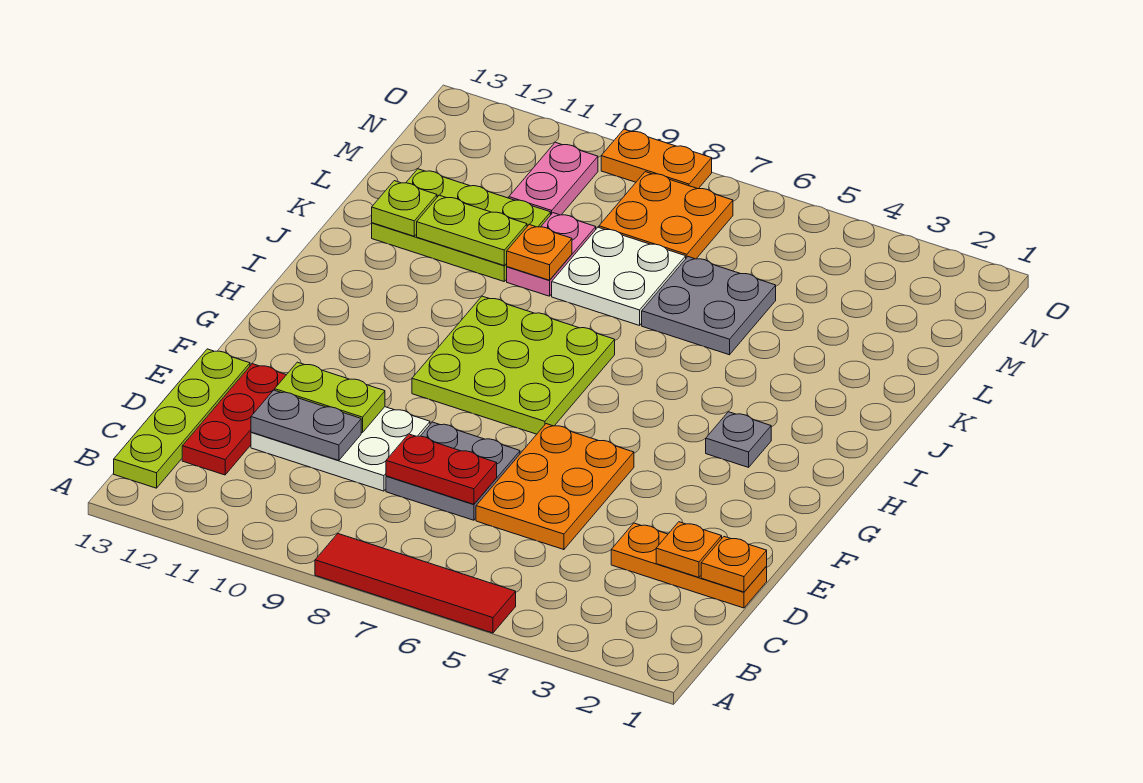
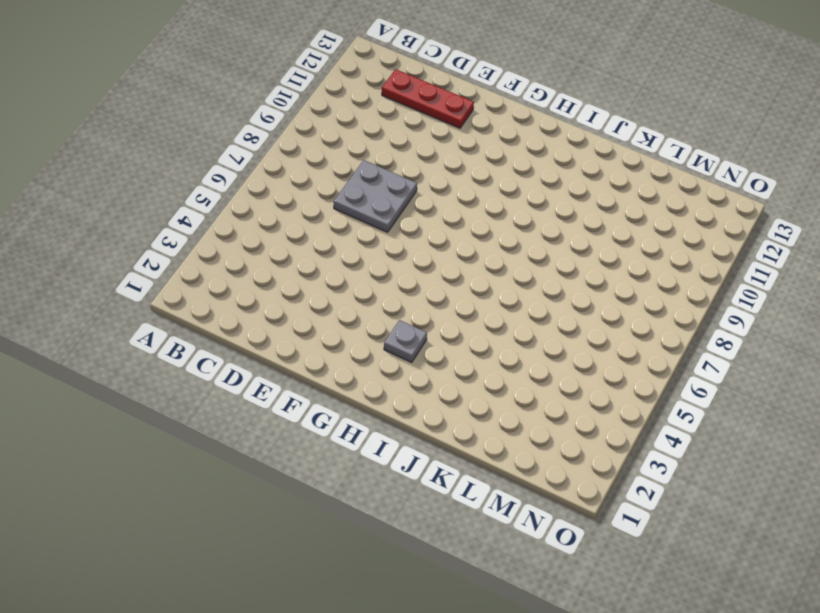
none -> red 1x4 tile [315,534,516,633]
none -> lime 1x4 plate [114,349,250,488]
none -> orange 1x3 plate [611,523,767,608]

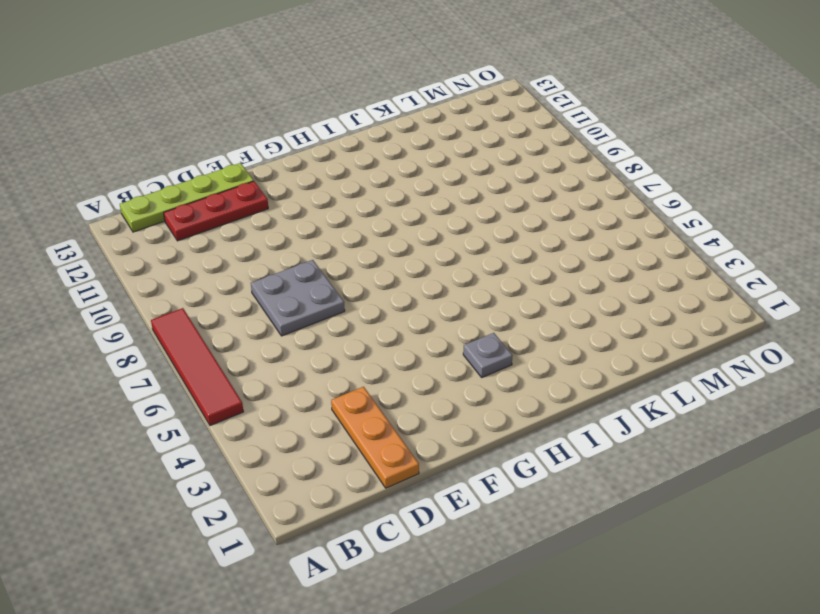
none -> orange 2x3 plate [476,424,634,550]
none -> white 2x3 plate [251,407,430,491]
none -> lime 3x3 plate [412,296,615,434]

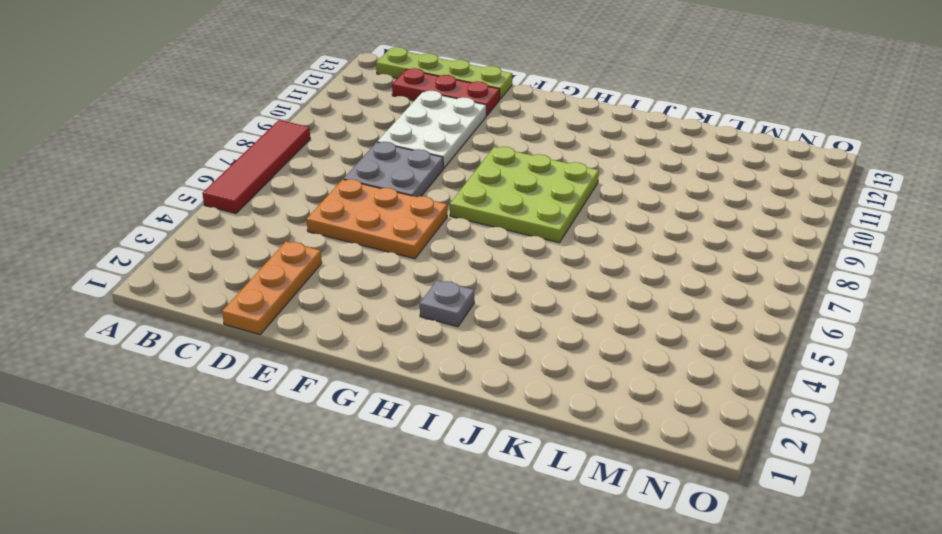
none -> grey 2x2 plate [642,257,776,355]
none -> white 2x2 plate [552,227,686,325]
none -> pink 1x2 plate [507,213,596,296]

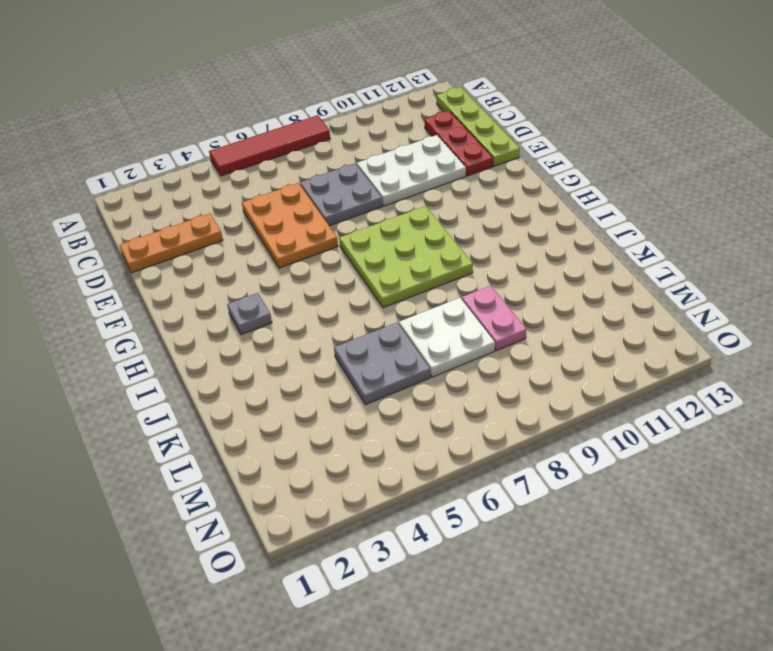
none -> lime 2x3 plate [372,169,551,281]
none -> orange 2x2 plate [599,172,733,259]
none -> pink 1x2 plate [509,142,598,215]

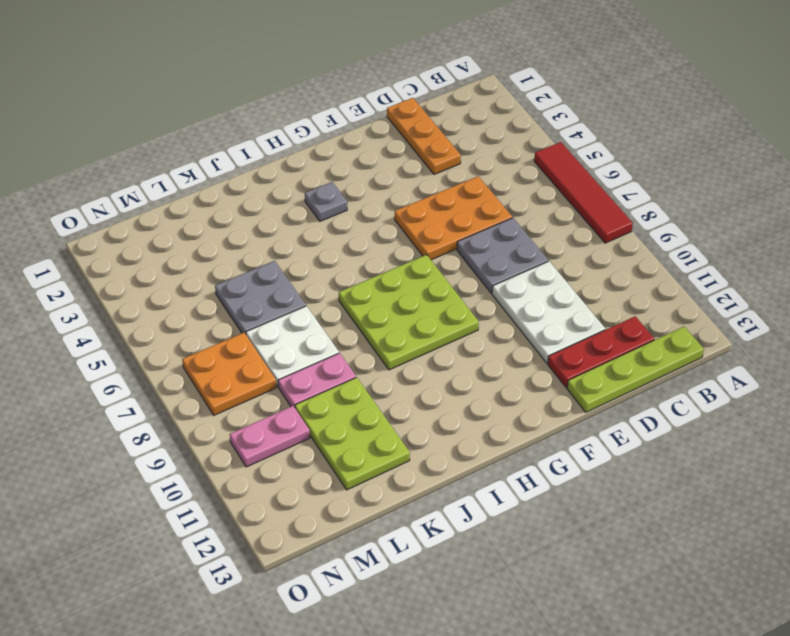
none -> orange 1x2 plate [601,129,712,189]
none -> orange 1x1 plate [701,537,767,592]
none -> orange 1x1 plate [656,522,722,577]

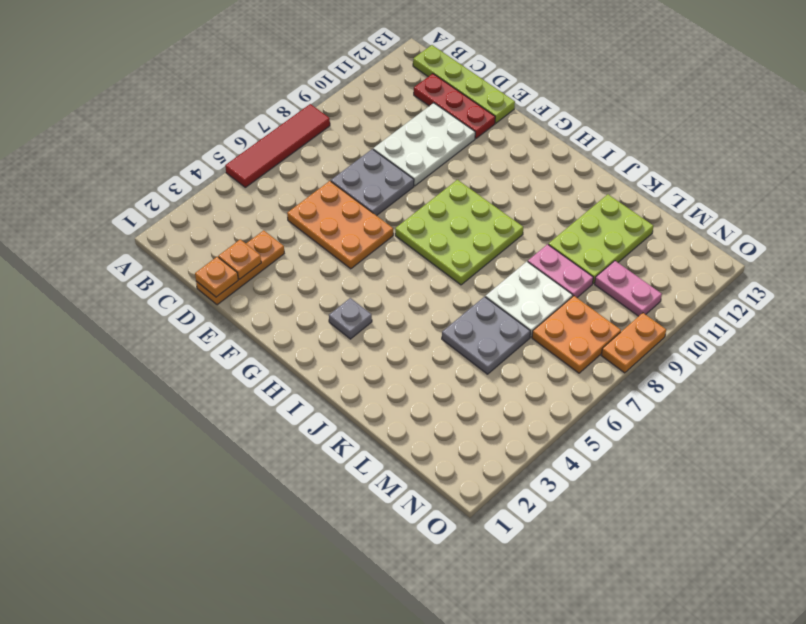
none -> red 1x2 plate [386,434,497,504]
none -> grey 1x2 plate [251,390,361,460]
none -> lime 1x2 plate [275,362,385,433]

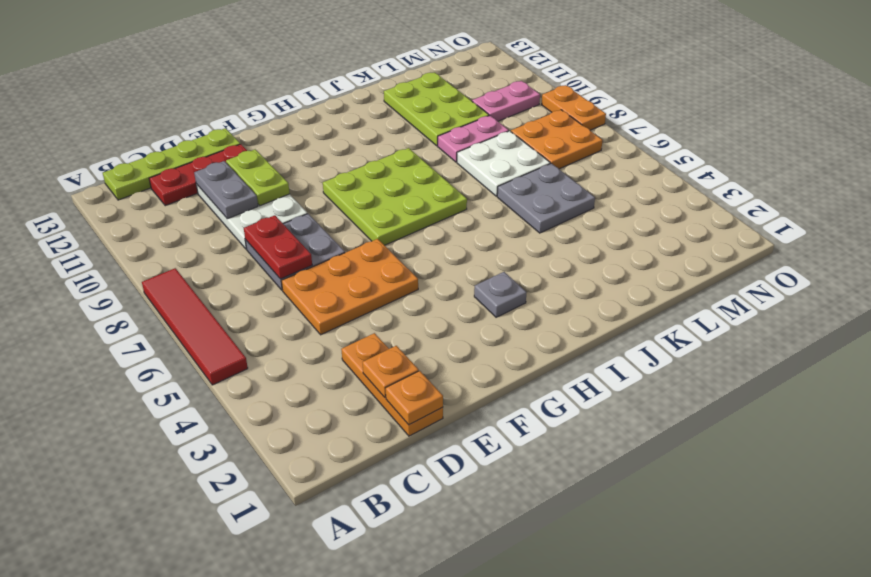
none -> orange 1x1 plate [507,224,572,280]
none -> lime 1x2 plate [417,195,527,265]
none -> lime 1x1 plate [372,181,437,236]

